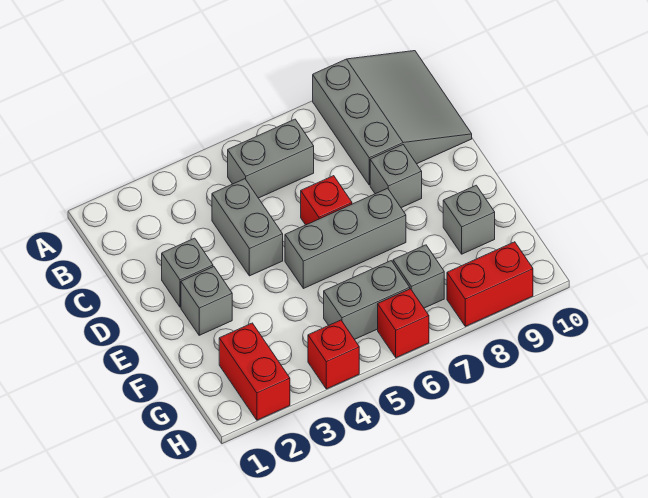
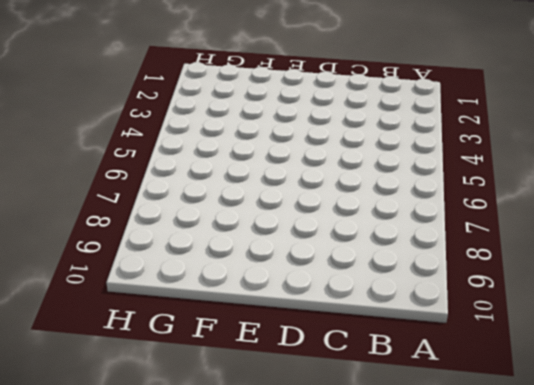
none -> grey 3x3 slope [313,51,472,185]
none -> grey 1x2 brick [228,119,314,198]
none -> grey 1x2 brick [212,179,283,276]

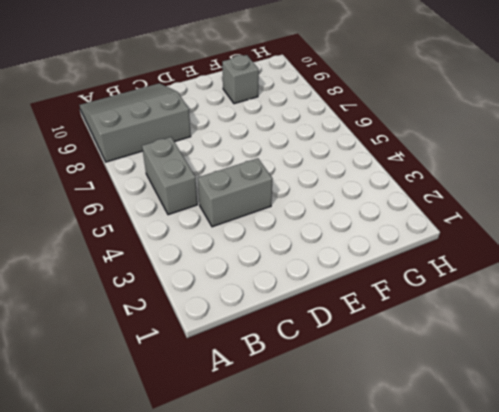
none -> grey 1x1 brick [162,238,213,307]
none -> red 1x1 brick [301,176,352,225]
none -> grey 1x1 brick [370,145,422,208]

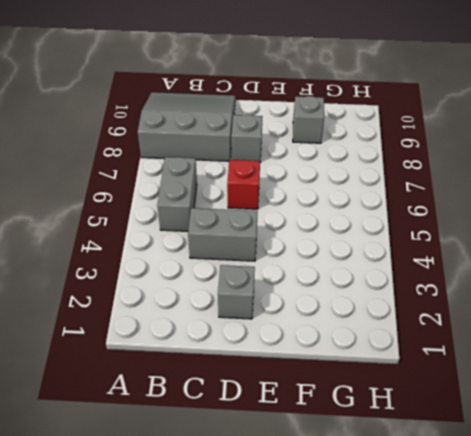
none -> grey 1x1 brick [181,267,232,335]
none -> grey 1x3 brick [285,188,406,289]
none -> red 1x2 brick [219,323,290,420]

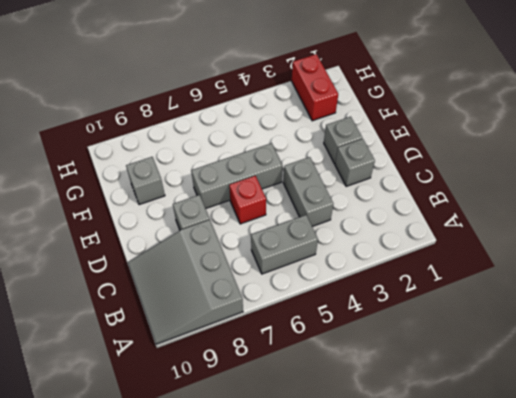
none -> grey 1x2 brick [324,261,410,339]
none -> grey 1x1 brick [393,245,444,308]
none -> red 1x1 brick [308,320,359,389]

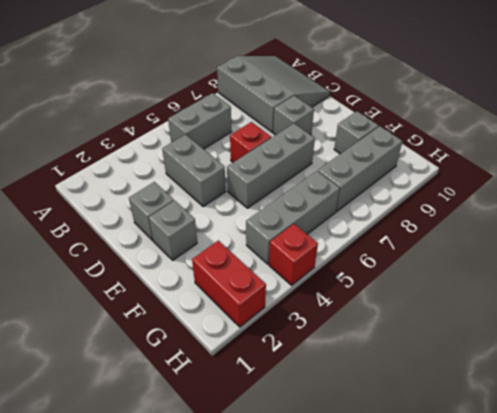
grey 1x3 brick [246,171,340,264] -> grey 1x2 brick [324,261,410,339]
grey 1x3 brick [318,126,403,211] -> grey 1x1 brick [393,245,444,308]
none -> red 1x1 brick [378,289,429,358]
none -> red 1x2 brick [447,242,533,326]

